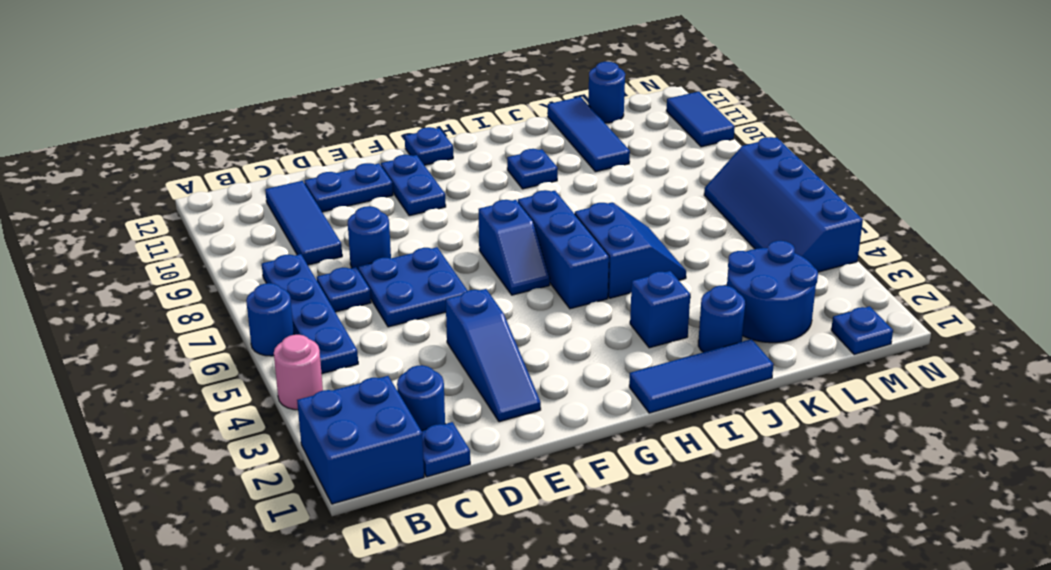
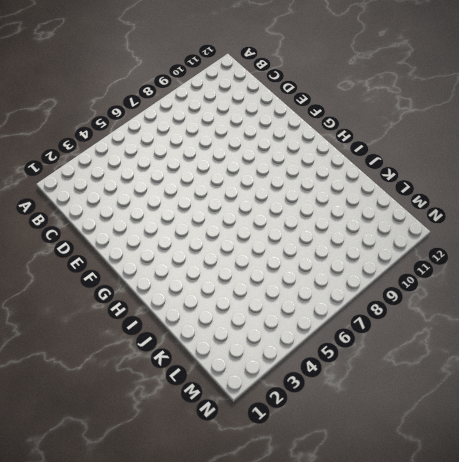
none -> blue 2x2 brick [297,376,424,504]
none -> pink 1x1 round brick [274,335,323,410]
none -> blue 1x1 round brick [246,283,294,356]

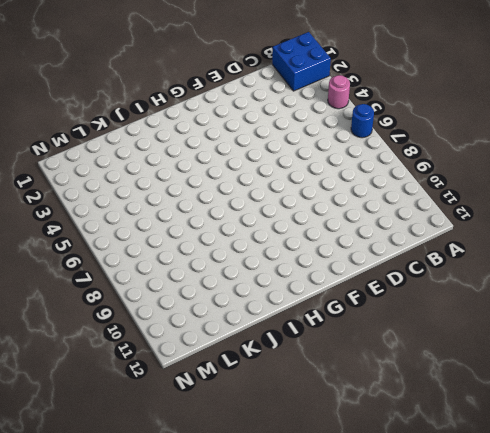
none -> blue 1x4 plate [262,254,358,374]
none -> blue 1x1 plate [422,422,470,477]
none -> blue 1x1 round brick [397,365,445,431]

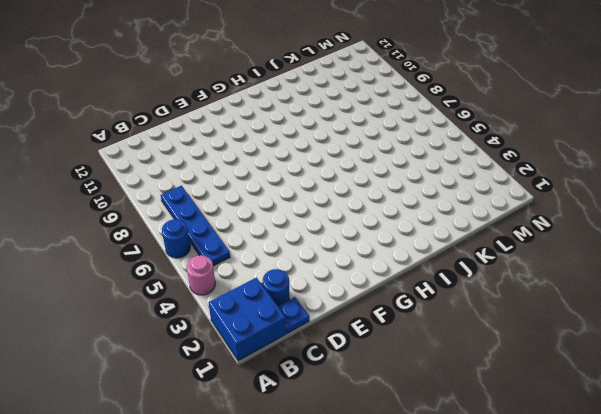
none -> blue 1x1 plate [317,267,371,312]
none -> blue 1x3 tile [265,181,342,265]
none -> blue 2x2 plate [358,247,468,327]

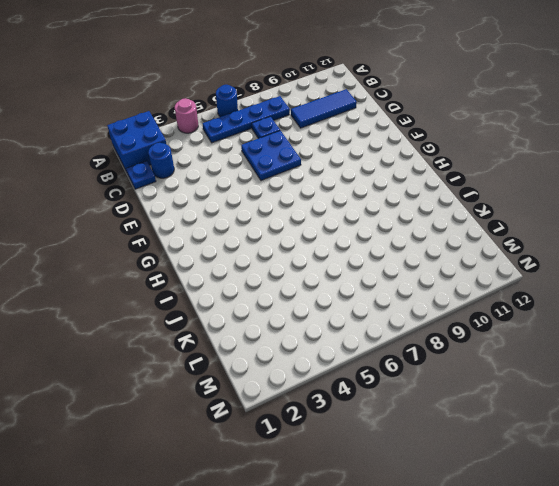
none -> blue 1x1 round brick [348,206,391,269]
none -> blue 1x2 plate [304,163,393,212]
none -> blue 1x3 slope [446,289,541,422]

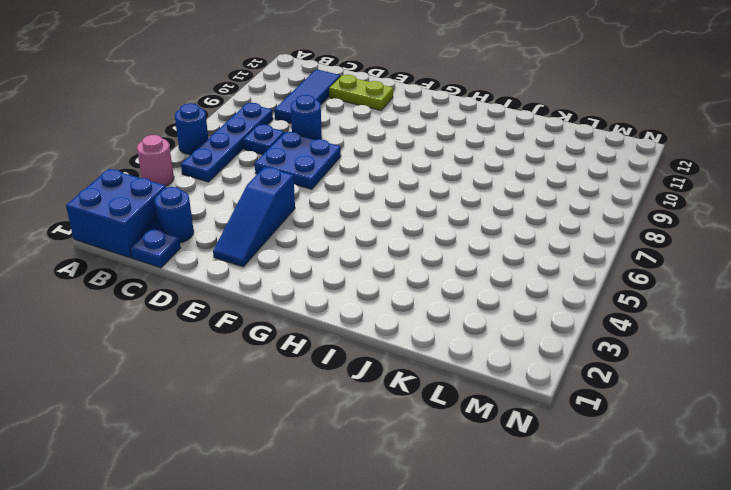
lime 1x2 plate [329,75,393,110] -> blue 1x2 plate [304,163,393,212]
none -> blue 1x2 plate [381,155,446,216]
none -> blue 1x2 slope [479,200,550,295]
none -> blue 1x1 plate [405,127,453,165]

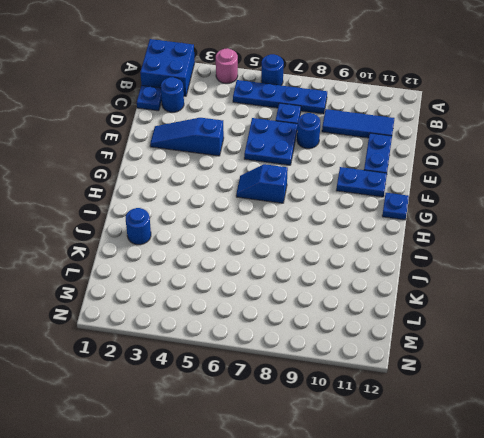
none -> blue 1x3 tile [629,339,774,413]
none -> blue 1x3 brick [518,190,609,309]
none -> blue 1x1 brick [630,271,690,348]

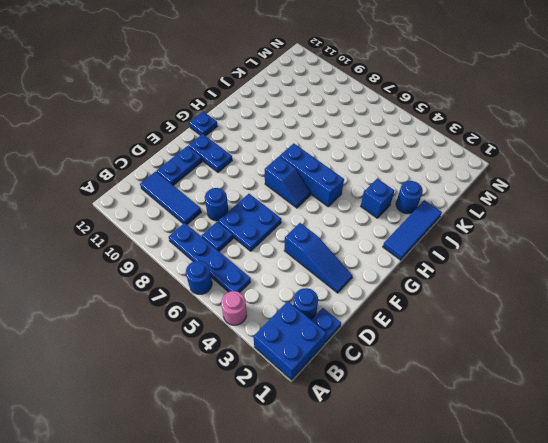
none -> blue 2x2 slope [575,202,686,298]
none -> blue 1x1 plate [507,149,558,189]
none -> blue 2x2 round brick [727,241,818,343]

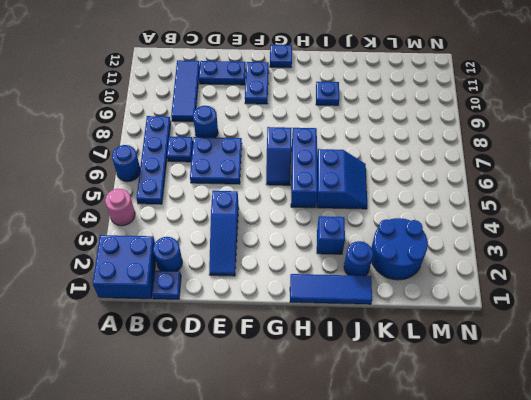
none -> blue 1x3 tile [548,97,630,172]
none -> blue 1x1 round brick [588,62,625,123]
none -> blue 1x1 plate [831,306,893,355]

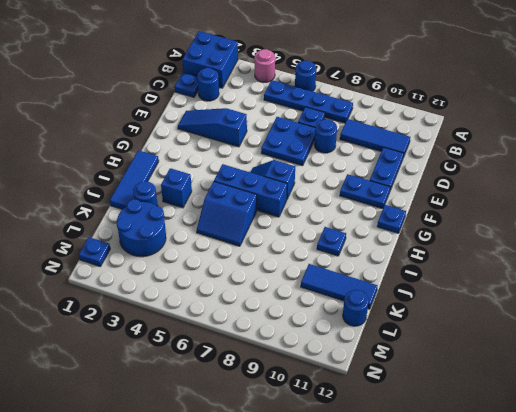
none -> blue 2x4 slope [704,137,863,272]
none -> blue 1x2 tile [666,92,735,147]

